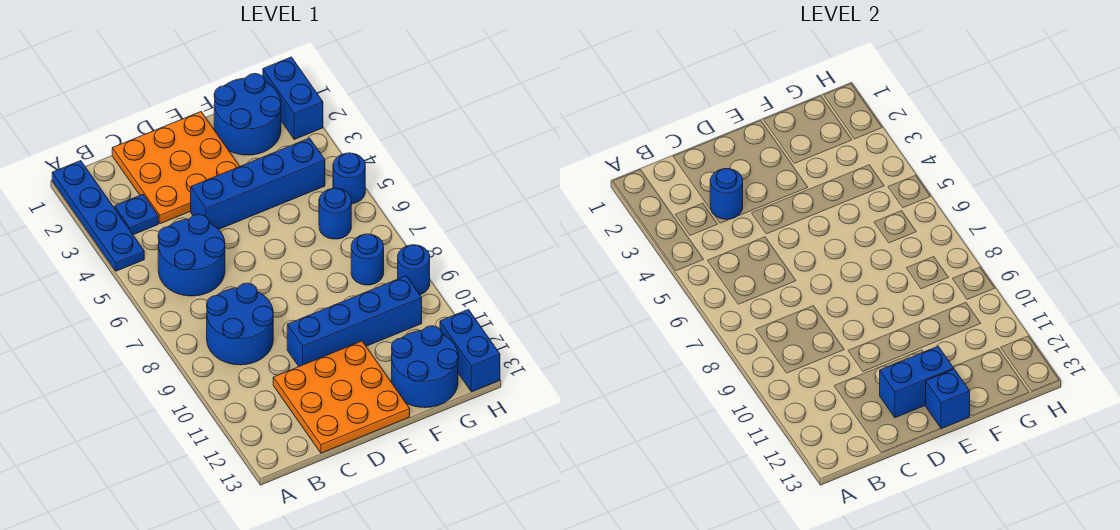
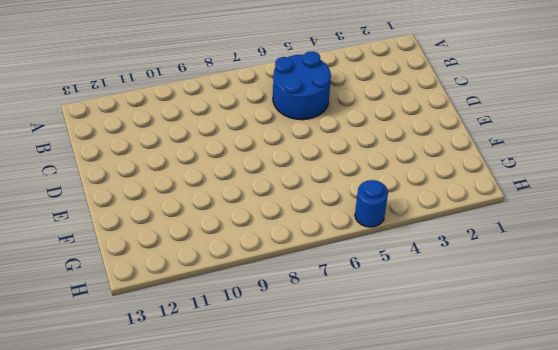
none -> blue 1x4 plate [52,161,144,271]
none -> blue 1x1 plate [115,194,158,235]
none -> blue 2x2 round brick [207,283,273,365]

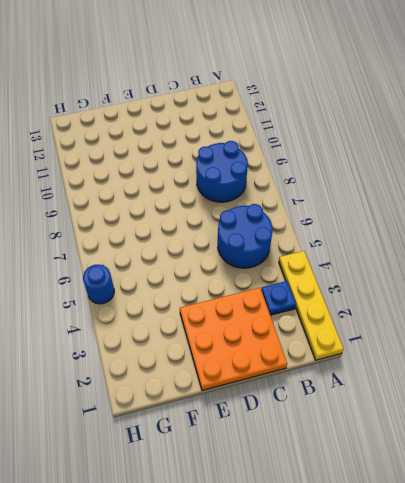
yellow 1x4 plate [279,251,343,360] -> blue 1x4 plate [52,161,144,271]
none -> orange 3x3 plate [273,341,410,453]
none -> blue 1x4 brick [191,138,325,229]
none -> blue 1x4 brick [287,276,422,366]

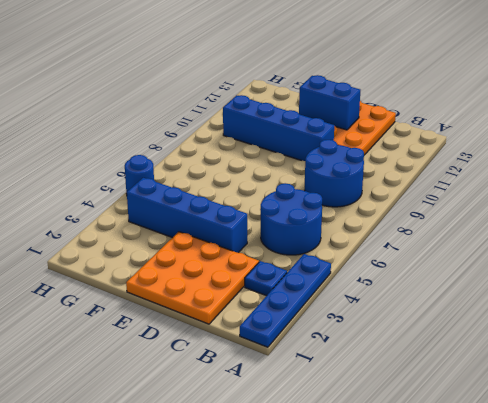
none -> blue 2x2 round brick [214,74,281,155]
none -> blue 2x2 round brick [392,326,458,408]
none -> blue 1x1 round brick [319,188,351,239]

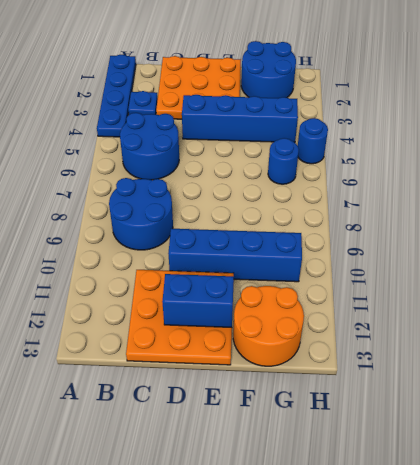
orange 2x2 round brick [233,286,304,366] -> blue 2x2 round brick [392,326,458,408]
none -> blue 1x1 round brick [351,234,384,285]
none -> blue 1x2 brick [263,57,323,139]
none -> blue 1x1 round brick [398,245,430,295]

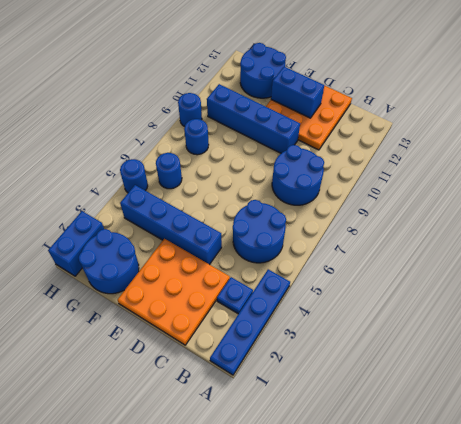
none -> blue 1x2 brick [440,309,500,392]
none -> blue 1x1 round brick [710,169,743,219]
none -> blue 1x1 brick [926,369,970,429]

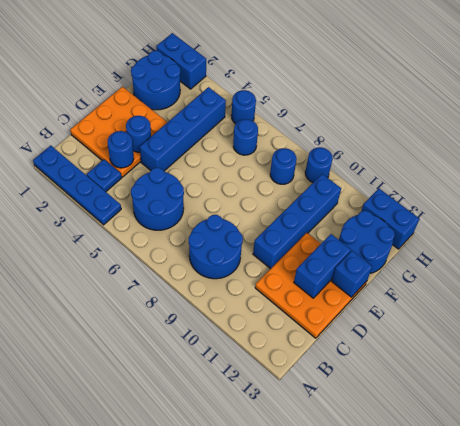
blue 1x1 round brick [126,116,151,152] -> none

